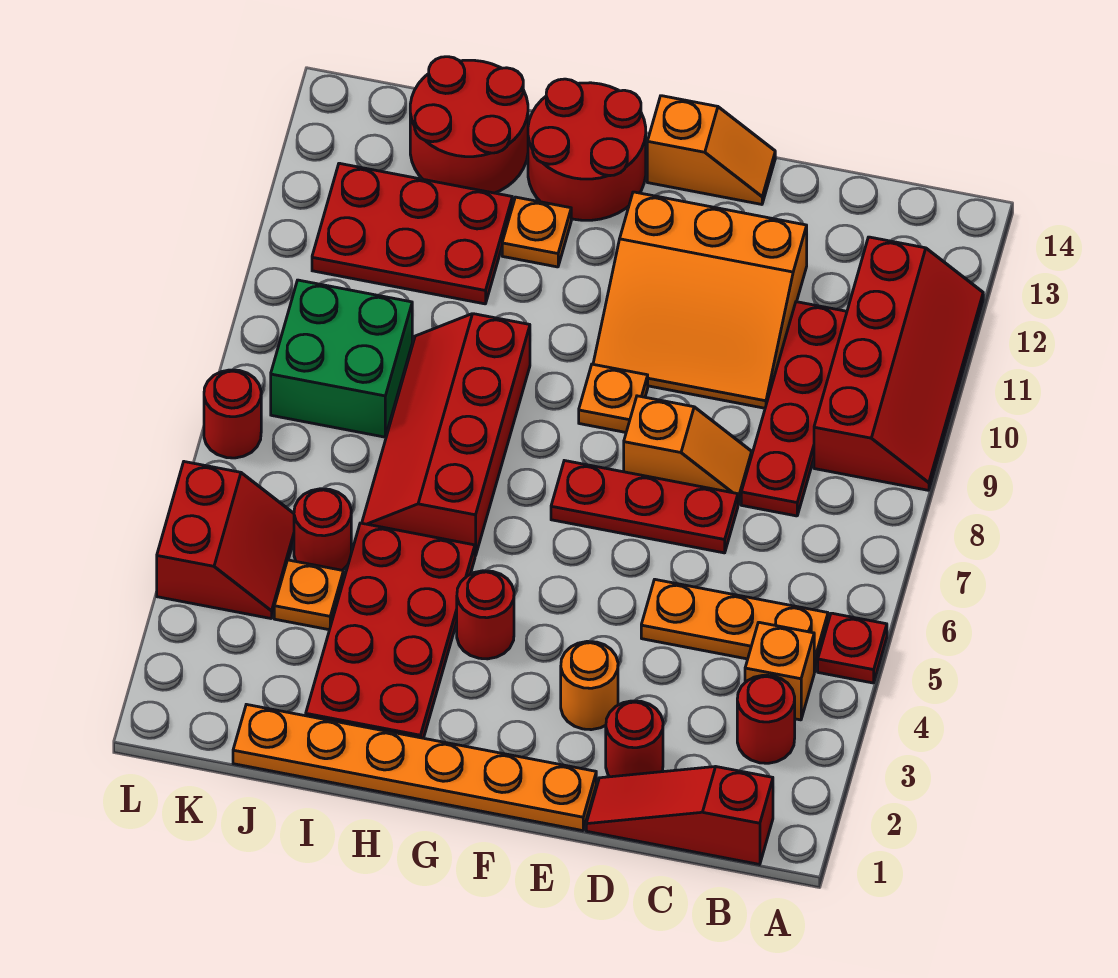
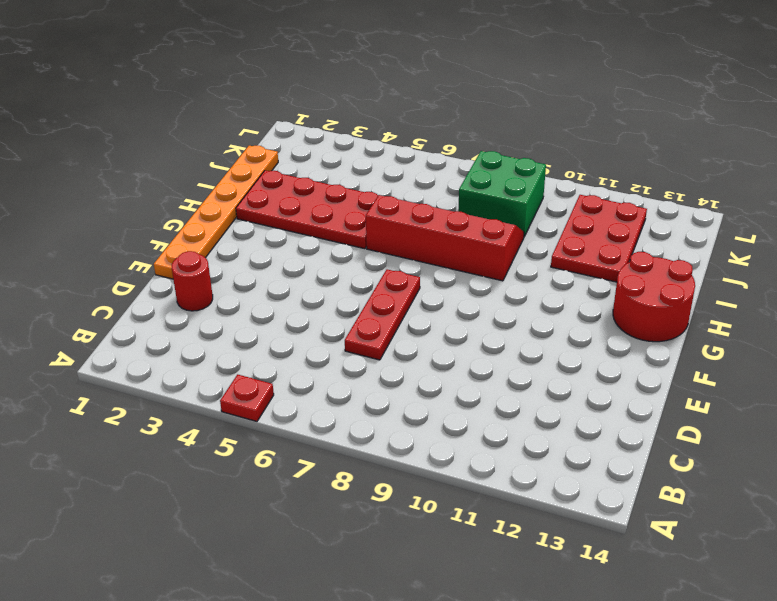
none -> red 2x4 slope [814,237,983,490]
none -> red 1x3 slope [586,767,773,865]
none -> red 1x1 round brick [737,675,795,763]

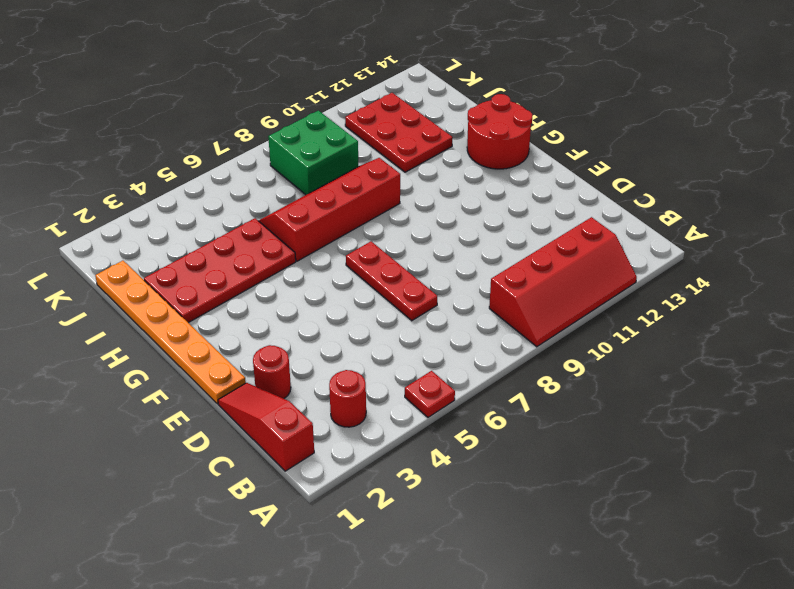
none -> orange 1x1 brick [745,622,814,720]
none -> orange 1x3 plate [641,580,828,672]
none -> red 1x4 plate [741,302,847,516]

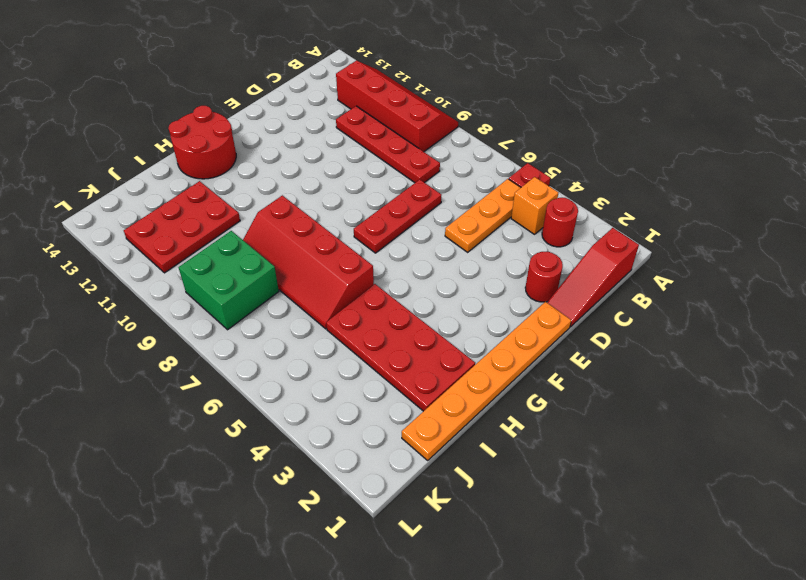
none -> orange 1x2 slope [624,396,752,505]
none -> orange 3x3 slope [593,192,807,408]
none -> orange 1x1 round brick [561,641,618,730]

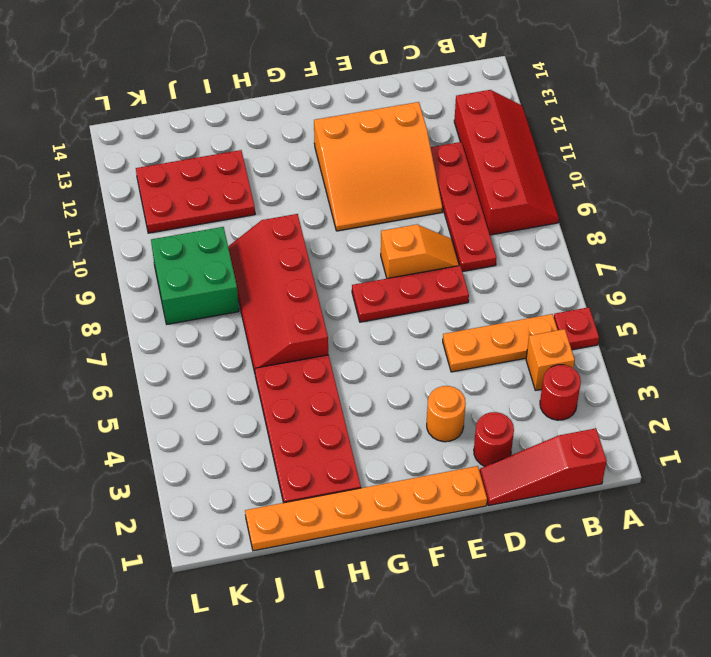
none -> orange 1x2 slope [647,96,775,204]
none -> orange 1x1 plate [579,364,648,432]
none -> red 1x1 round brick [457,571,514,659]

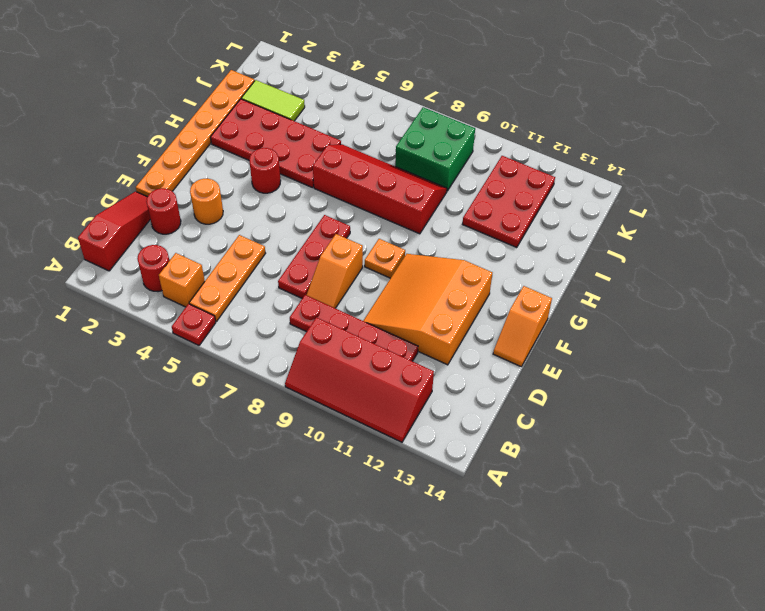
lime 1x2 tile [241,80,305,121] -> none
none -> red 2x2 round brick [528,79,646,220]
none -> orange 1x1 plate [502,197,571,267]
none -> red 2x2 round brick [410,57,528,193]

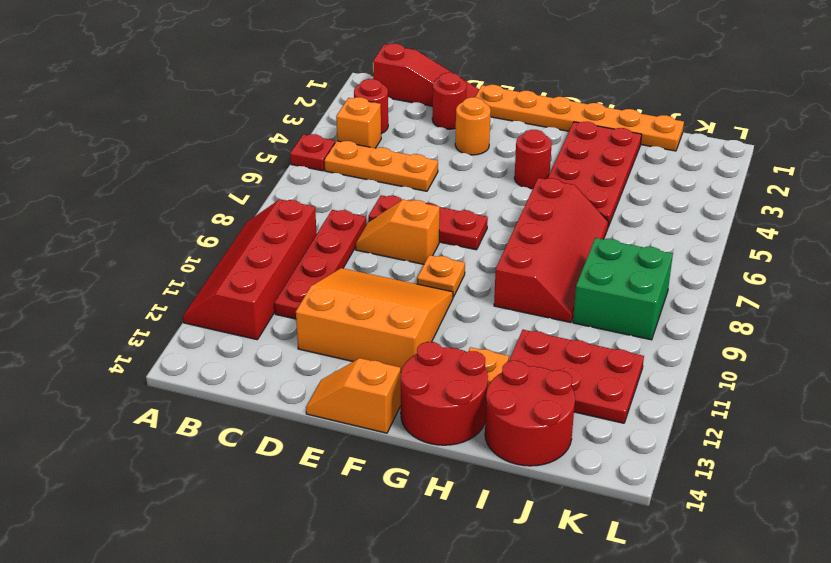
none -> orange 1x1 plate [274,560,343,630]
none -> red 1x1 round brick [294,489,351,570]
none -> red 2x2 slope [157,462,294,618]

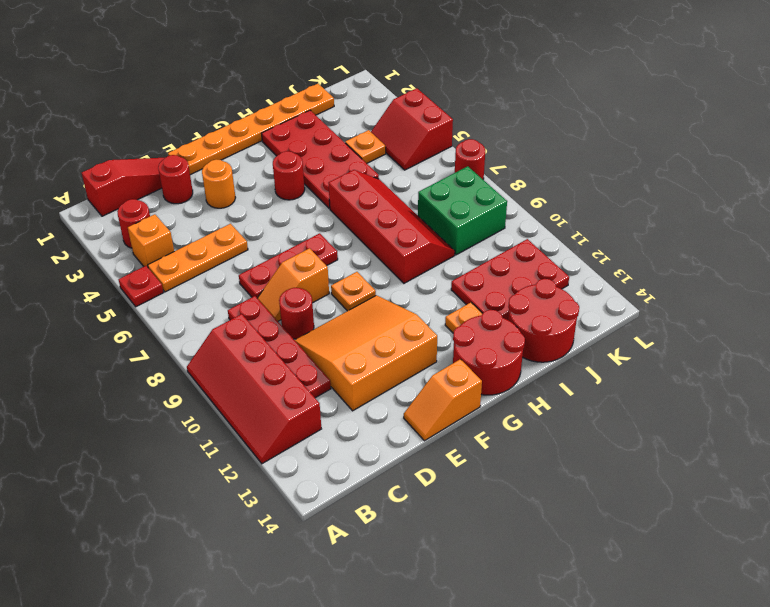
red 1x1 round brick [279,288,314,339] -> red 1x1 round brick moved to [294,489,351,570]

